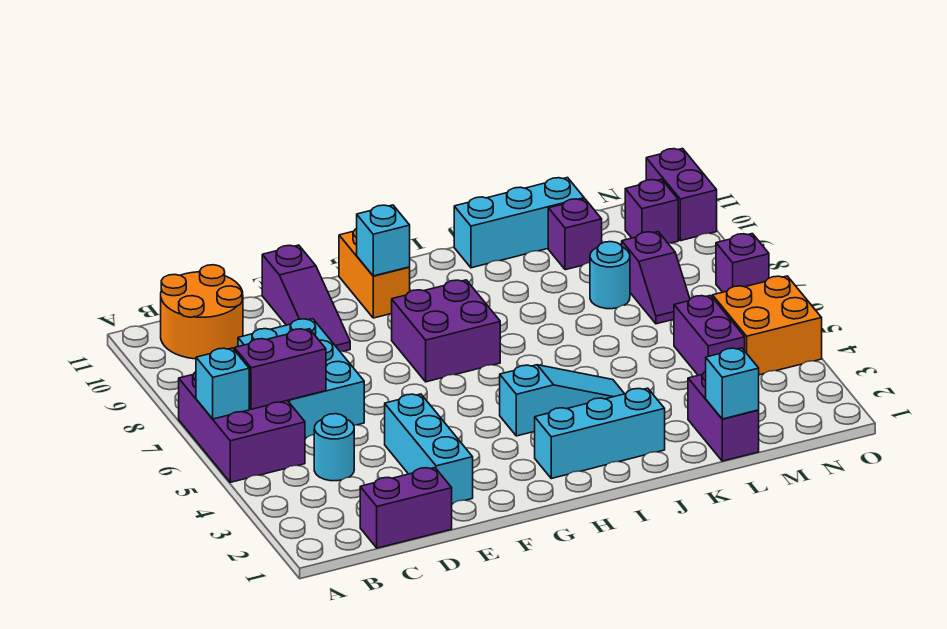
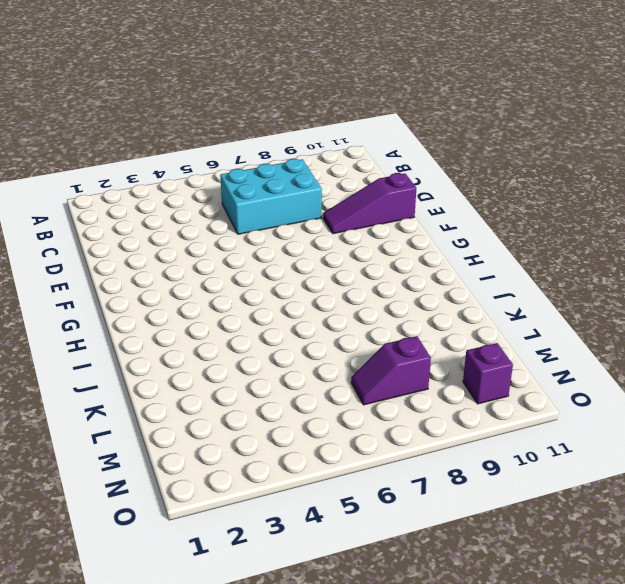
none -> purple 2x3 brick [179,372,305,482]
none -> orange 2x2 round brick [161,265,243,359]
none -> purple 1x2 brick [360,468,452,548]

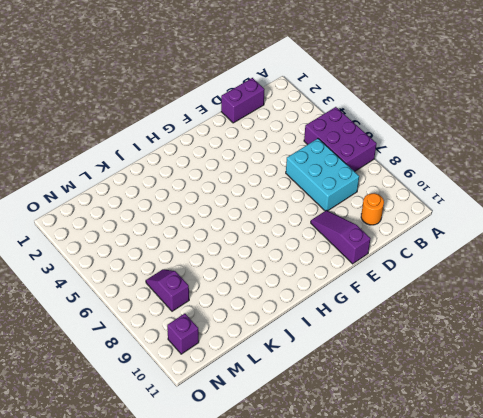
orange 1x1 round brick [361,193,384,225] -> orange 2x2 round brick [161,265,243,359]
none -> cyan 1x1 round brick [314,414,354,481]
none -> cyan 1x3 brick [385,394,473,504]
none -> purple 2x2 brick [392,280,500,382]

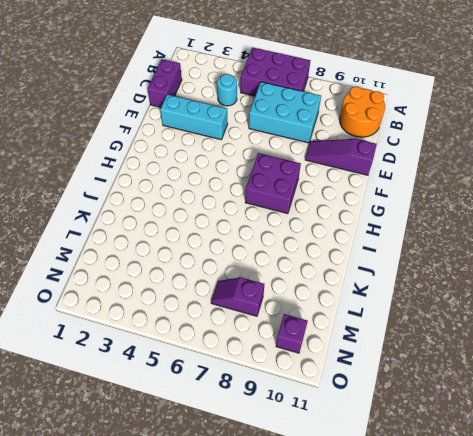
none -> orange 1x2 brick [339,229,410,318]
none -> cyan 1x3 brick [535,388,665,479]
none -> cyan 1x3 slope [500,365,624,436]

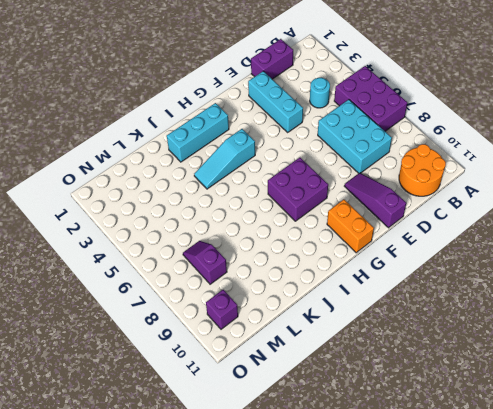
none -> cyan 1x3 brick [454,178,584,268]
none -> purple 1x2 brick [688,372,759,461]
none -> cyan 1x1 round brick [590,242,630,309]

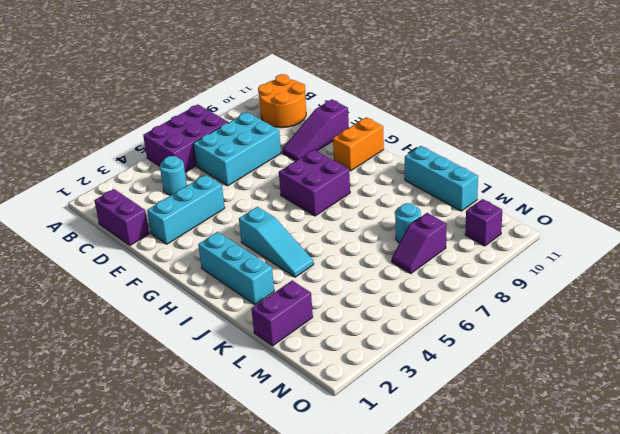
none -> purple 1x1 brick [548,199,602,270]
none -> purple 1x2 brick [674,295,745,375]
none -> orange 2x2 brick [713,276,822,375]

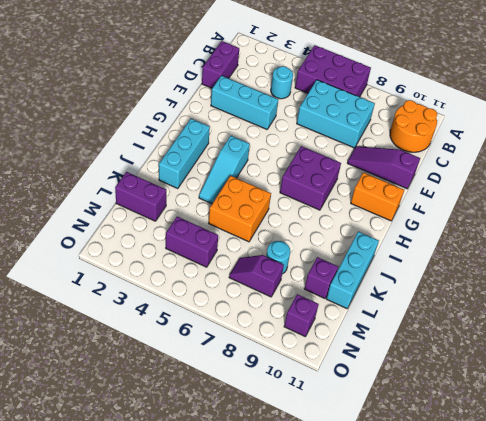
orange 2x2 brick [209,176,271,242] -> orange 2x2 brick moved to [713,276,822,375]
none -> purple 1x1 brick [716,234,769,292]
none -> purple 1x2 brick [646,149,717,241]
none -> cyan 1x1 brick [196,348,249,419]

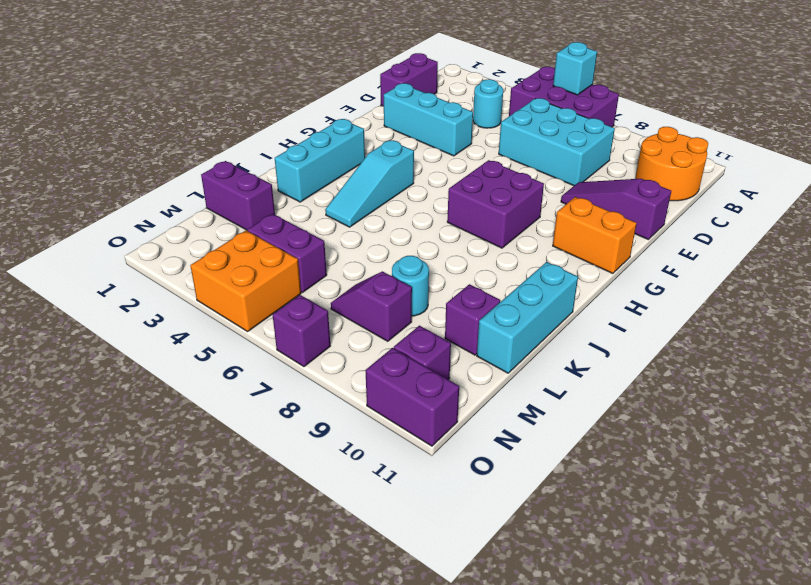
none -> purple 1x2 brick [235,329,326,409]
none -> cyan 1x1 brick [357,205,410,276]
none -> cyan 1x1 brick [706,348,759,419]

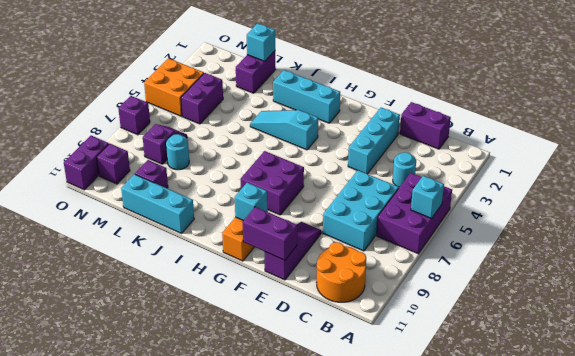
purple 1x2 brick [243,207,297,260] -> purple 1x2 brick moved to [235,329,326,409]

